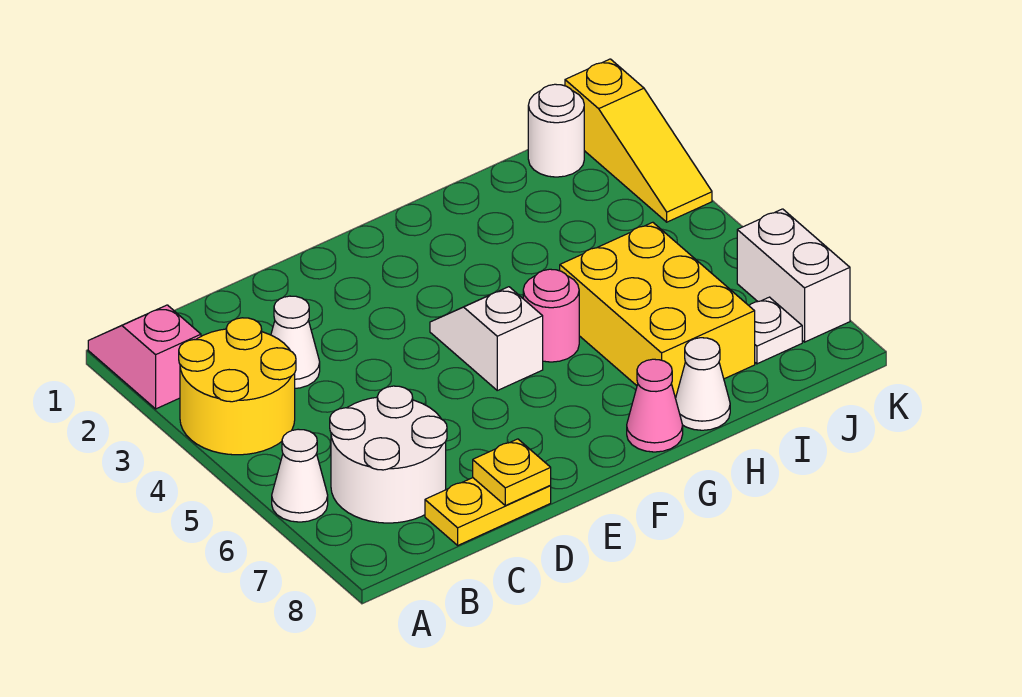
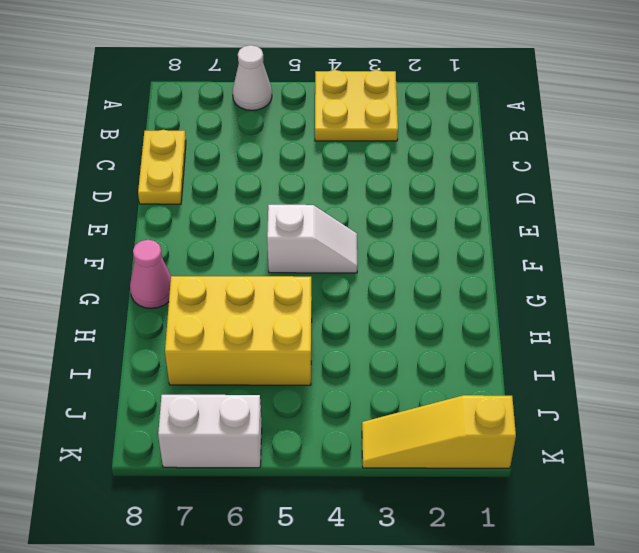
yellow 2x2 plate [315,70,398,141] -> yellow 2x2 round brick [179,318,296,455]
none -> pink 1x2 slope [88,305,201,409]
none -> white 2x2 round brick [330,386,447,523]
none -> white 1x1 cone [271,296,320,388]

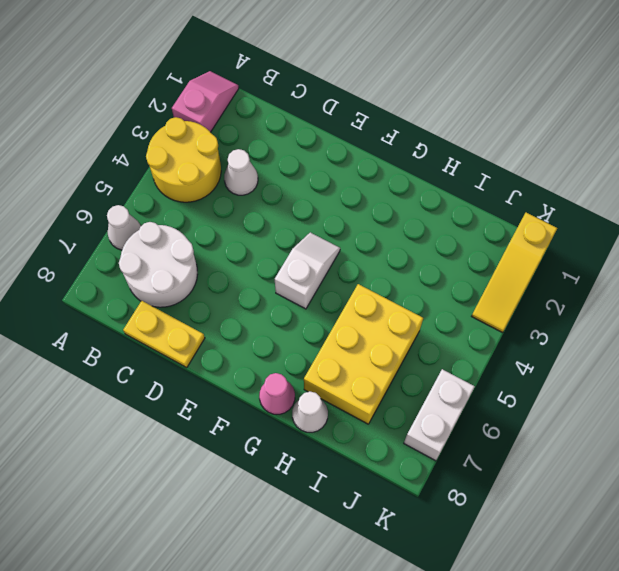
none -> pink 1x1 round brick [523,269,579,362]
none -> white 1x1 round brick [528,84,584,177]
none -> white 1x1 plate [749,297,802,364]

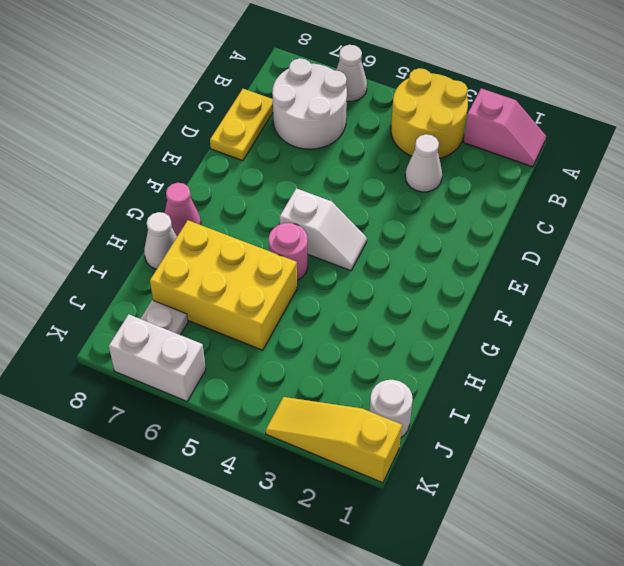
none -> yellow 1x1 plate [473,439,551,506]

